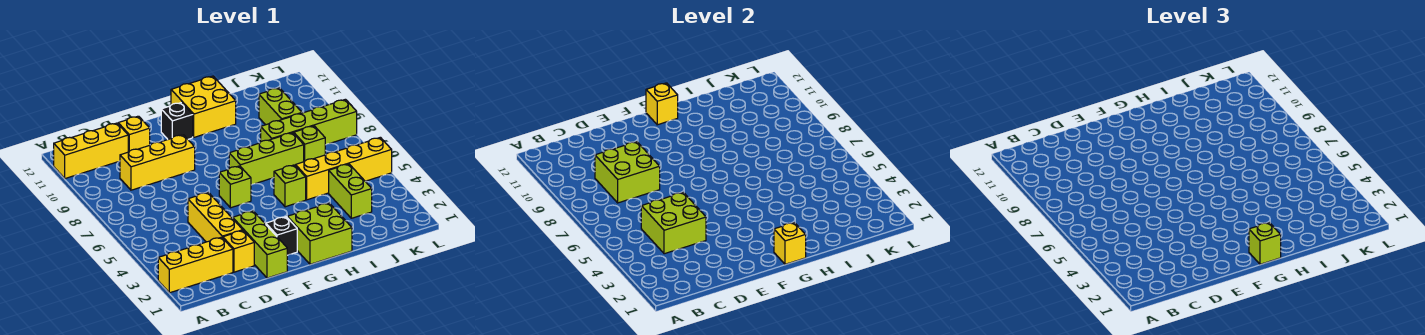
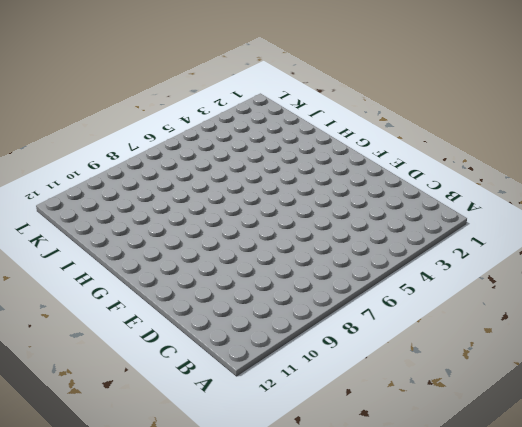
none -> yellow 1x3 brick [158,237,233,293]
none -> yellow 1x3 brick [54,123,128,179]
none -> yellow 1x3 brick [120,135,195,190]

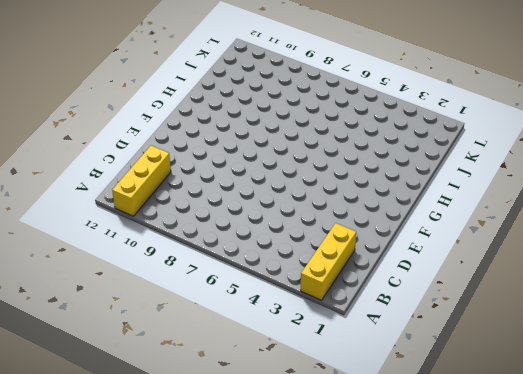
none -> yellow 1x3 brick [120,135,195,190]
none -> yellow 1x1 brick [223,231,254,272]
none -> yellow 1x3 brick [188,192,243,242]

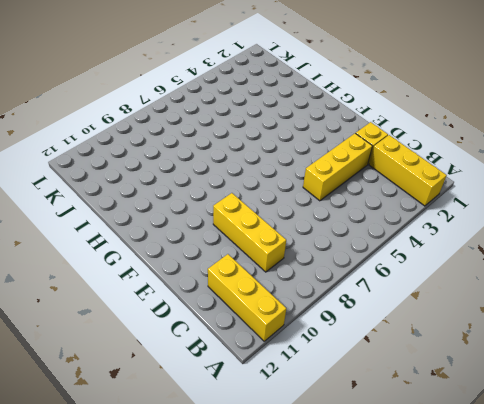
none -> yellow 1x1 brick [118,116,150,152]
none -> lime 1x3 brick [233,211,287,278]
none -> black 1x1 brick [266,217,297,255]

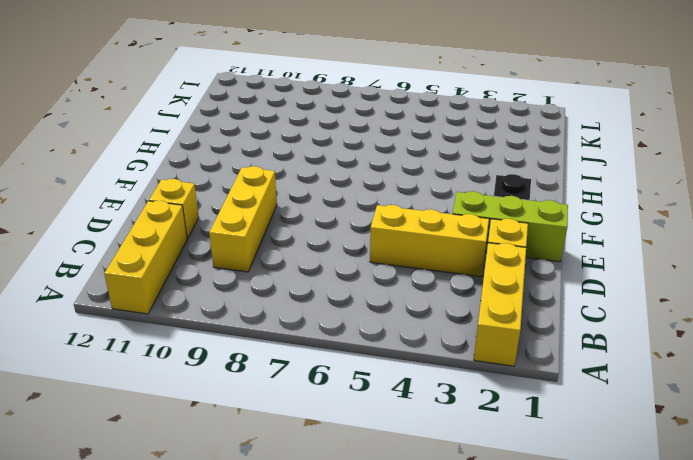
none -> lime 1x1 brick [219,166,251,208]
none -> black 1x1 brick [161,103,193,139]
none -> lime 2x2 brick [287,203,352,264]

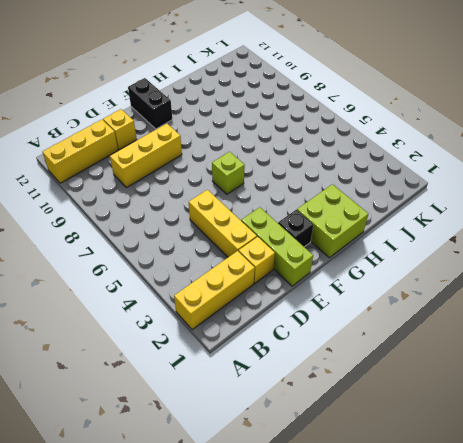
black 1x2 brick [128,78,172,129] -> black 1x1 brick [161,103,193,139]
none -> lime 1x3 brick [229,133,304,185]
none -> yellow 2x2 brick [171,76,236,137]
none -> lime 1x1 brick [274,165,306,207]

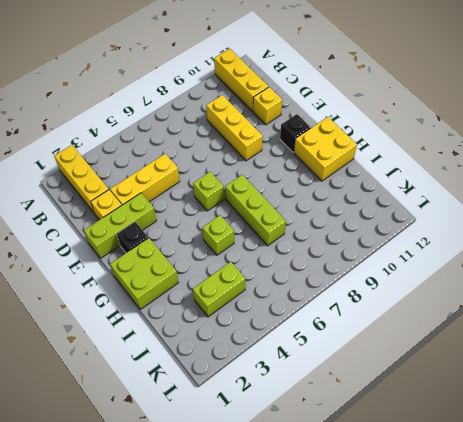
none -> yellow 1x4 brick [296,137,392,200]
none -> lime 1x4 brick [261,99,357,145]
none -> lime 1x1 brick [294,126,325,162]

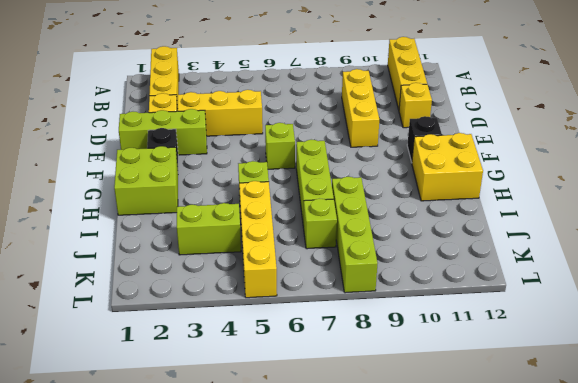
none -> lime 1x2 brick [259,88,302,125]
none -> lime 2x2 brick [641,192,706,254]
none -> lime 2x2 brick [595,142,660,203]

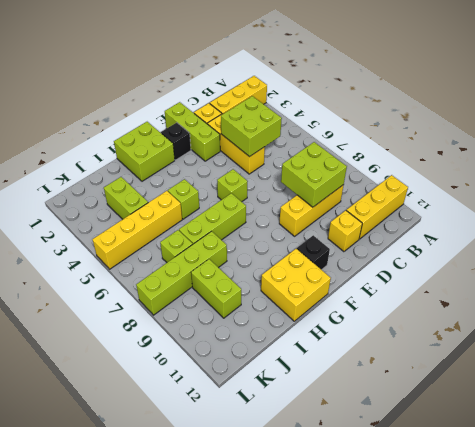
none -> yellow 1x1 brick [774,223,806,264]
none -> yellow 1x1 brick [646,83,678,125]
none -> lime 1x1 brick [1249,223,1281,264]

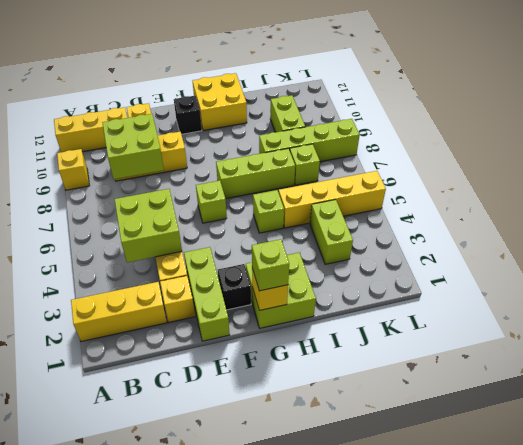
yellow 1x1 brick [57,149,89,190] -> yellow 1x1 brick moved to [646,83,678,125]

